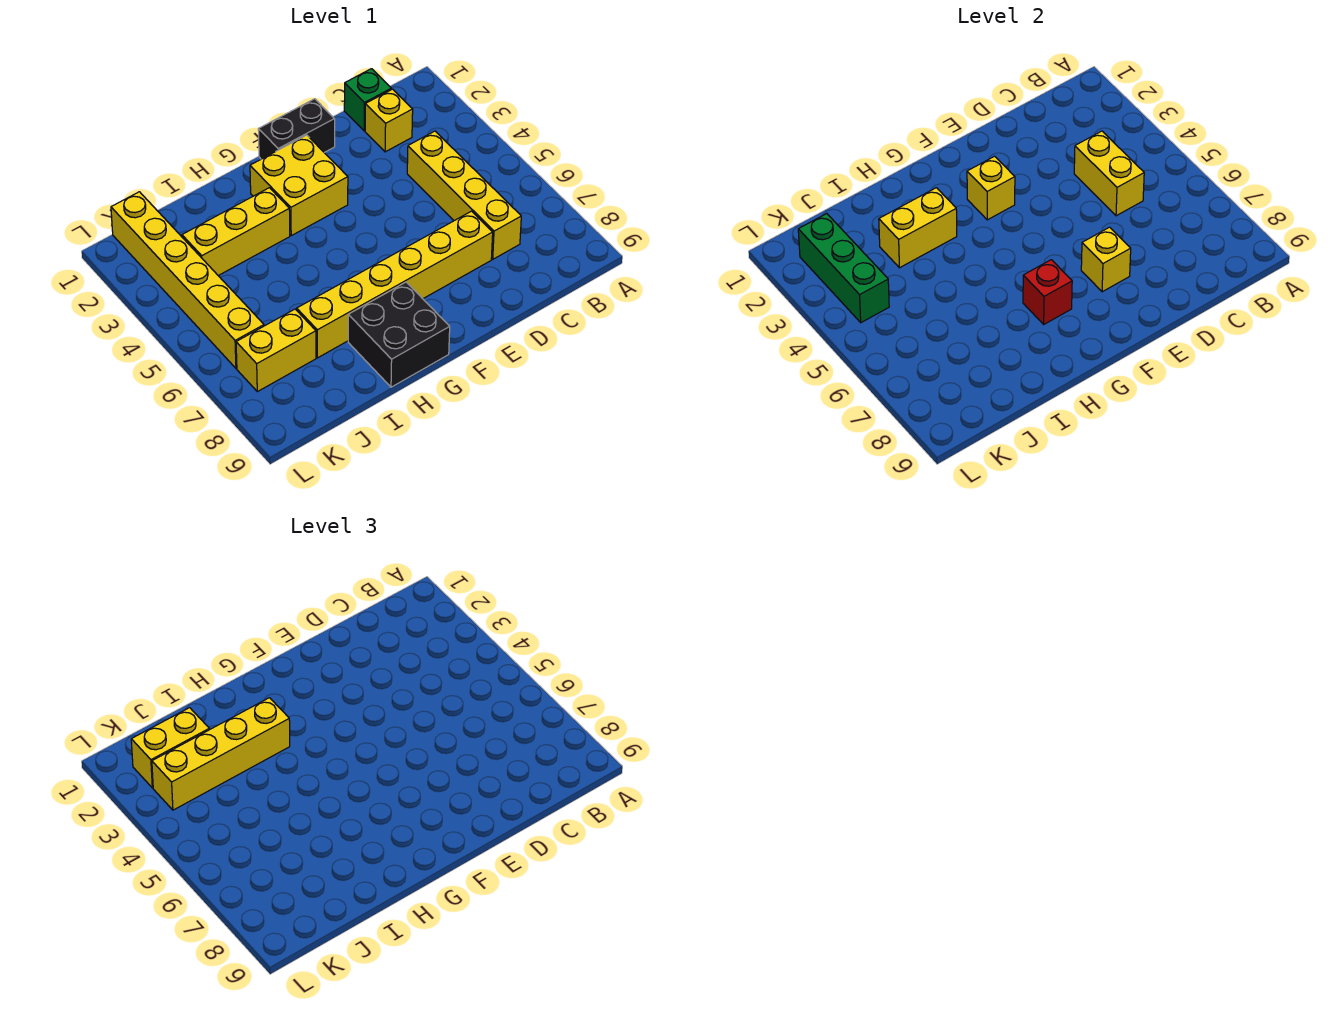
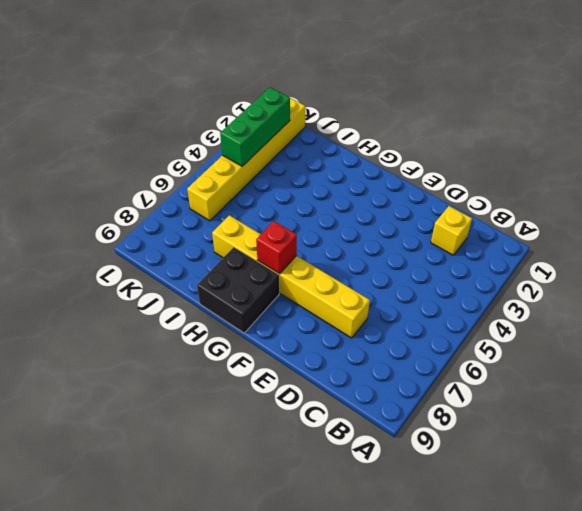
none -> green 1x1 brick [344,69,391,131]
none -> yellow 1x4 brick [407,131,521,259]
none -> black 1x2 brick [258,99,335,159]

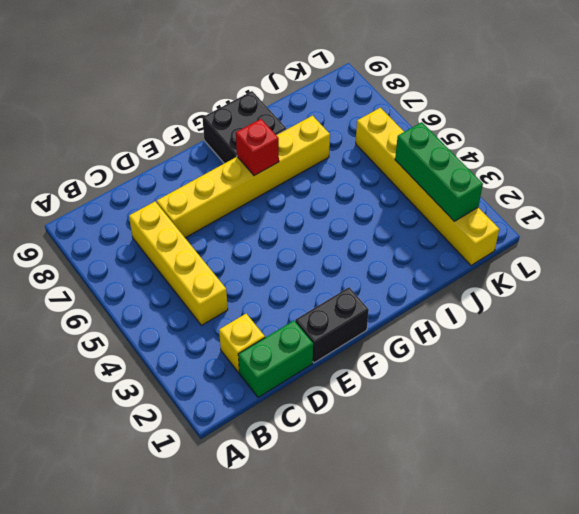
green 1x2 brick [238,321,313,398] -> green 1x1 brick [344,69,391,131]
none -> yellow 2x2 brick [250,135,348,236]
none -> yellow 1x3 brick [182,188,290,276]
none -> yellow 1x2 brick [236,309,316,392]

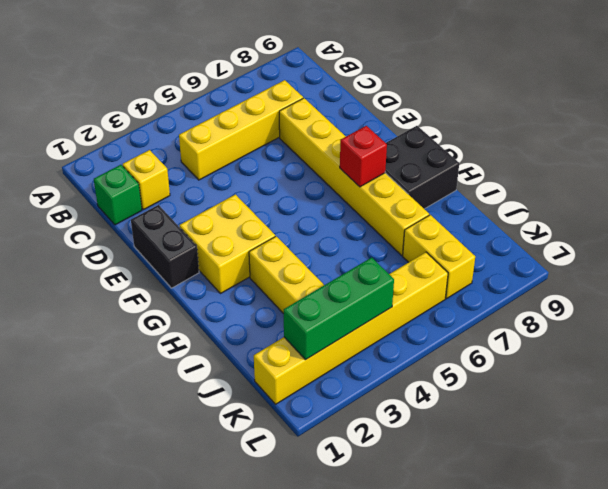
none -> yellow 1x2 brick [1074,131,1144,216]
none -> yellow 1x1 brick [1081,227,1131,292]
none -> yellow 1x1 brick [967,156,1015,220]

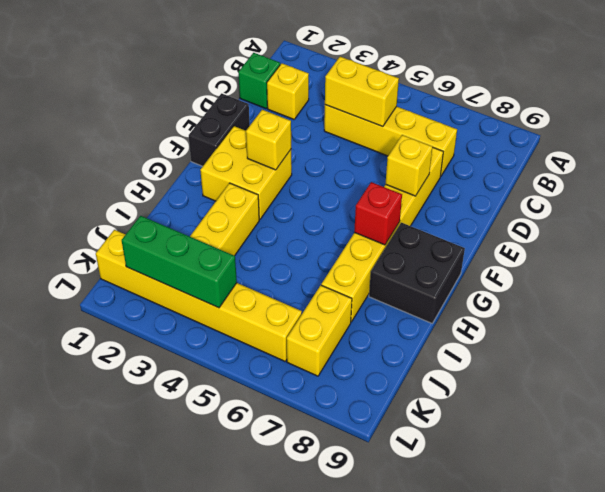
none -> yellow 1x2 brick [879,188,957,268]
none -> yellow 1x4 brick [152,698,290,810]
none -> yellow 1x2 brick [131,708,209,788]

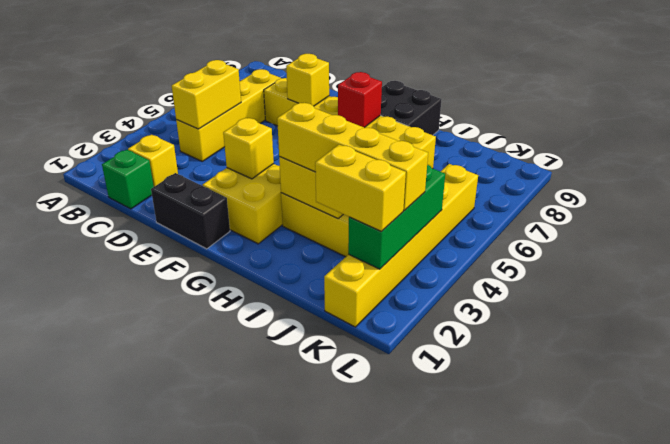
none -> yellow 1x2 brick [236,309,316,392]

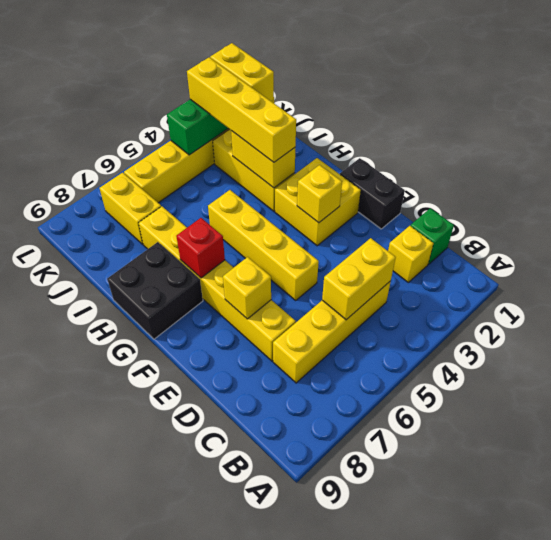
yellow 1x4 brick [208,190,319,300] -> none

